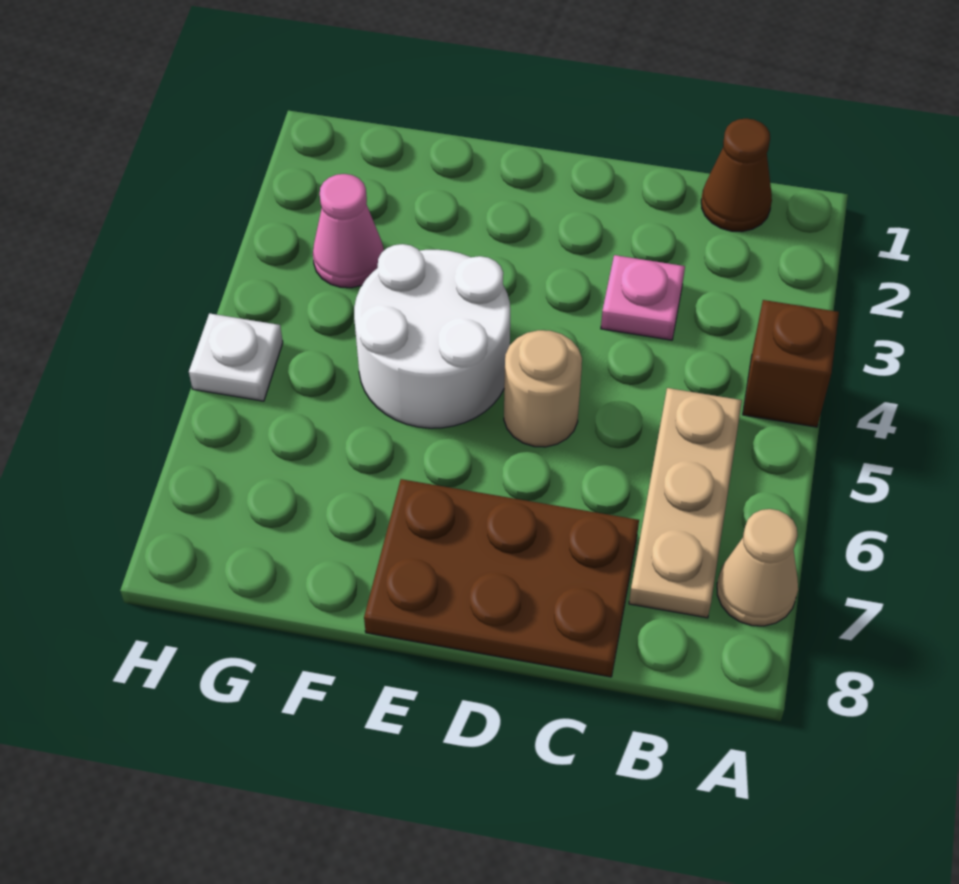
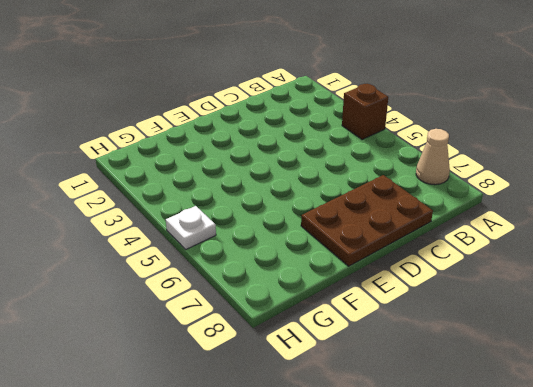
none -> brown 1x1 cone [701,118,772,232]
none -> tan 1x3 plate [629,388,742,618]

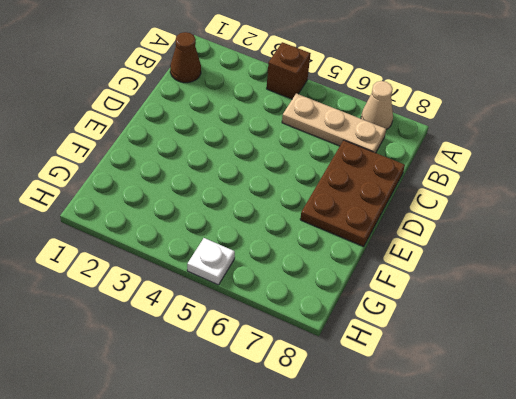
none -> pink 1x1 plate [601,255,685,340]
none -> tan 1x1 round brick [504,330,582,447]

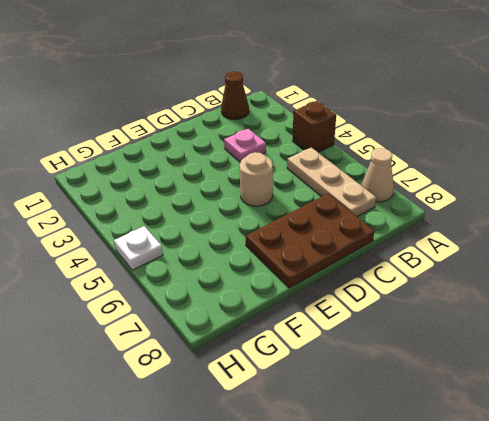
none -> white 2x2 round brick [354,244,510,428]
none -> pink 1x1 cone [313,174,384,288]

